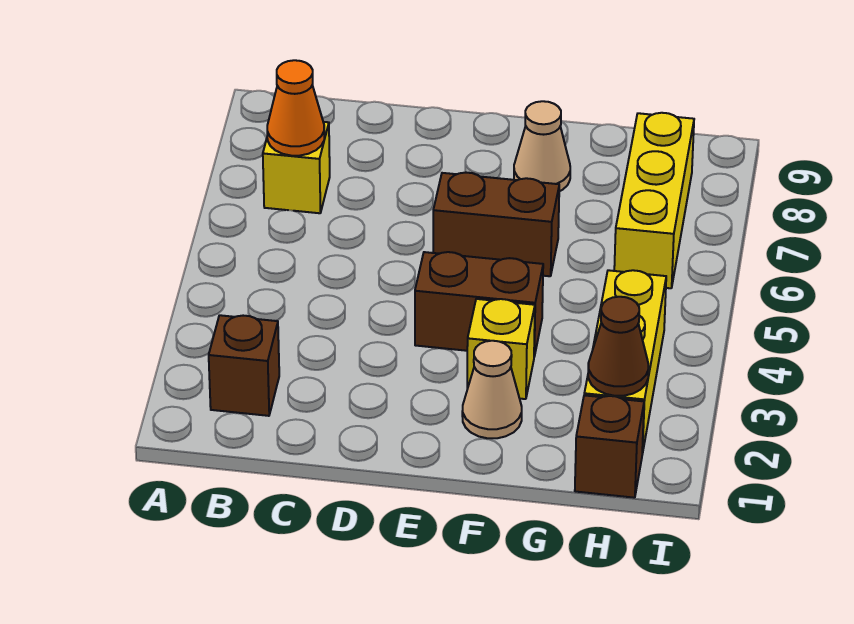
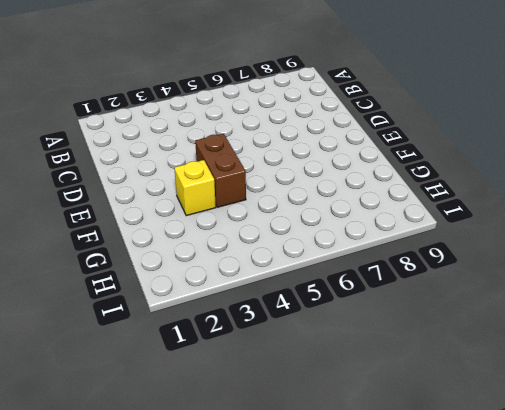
none -> brown 1x1 brick [209,315,279,416]
none -> yellow 1x1 brick [263,122,330,213]
none -> brown 1x2 brick [433,173,559,276]

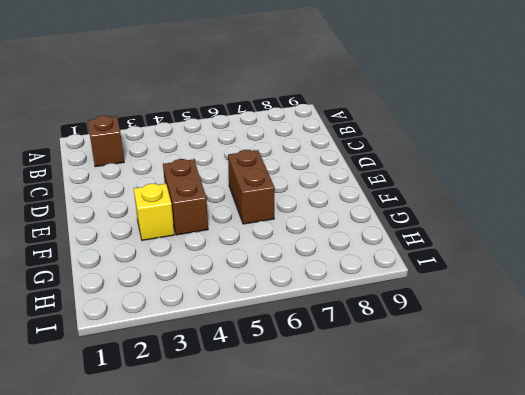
none -> yellow 1x1 brick [263,122,330,213]
none -> tan 1x1 cone [462,341,522,438]
none -> tan 1x1 cone [514,101,570,191]

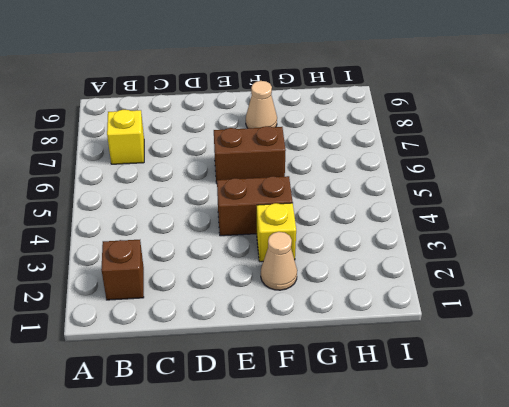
none -> brown 1x1 brick [575,395,644,498]
none -> yellow 1x3 brick [584,270,666,454]
none -> yellow 1x3 brick [614,113,694,288]

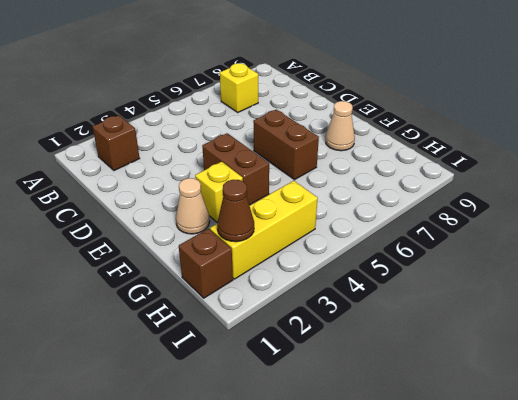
none -> yellow 1x3 brick [614,113,694,288]
none -> orange 1x1 cone [267,60,324,156]

